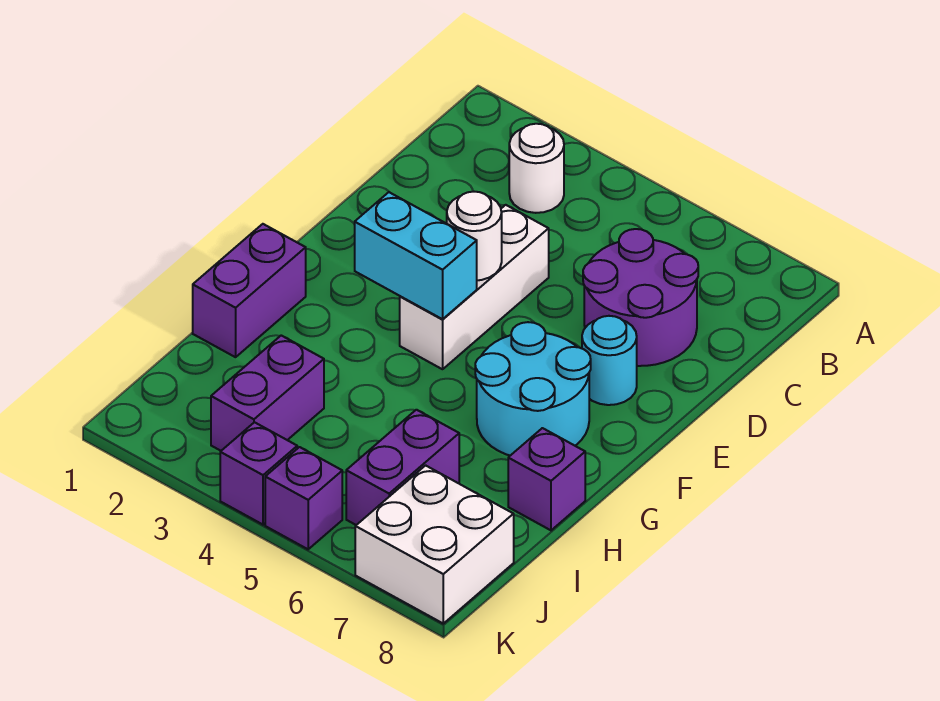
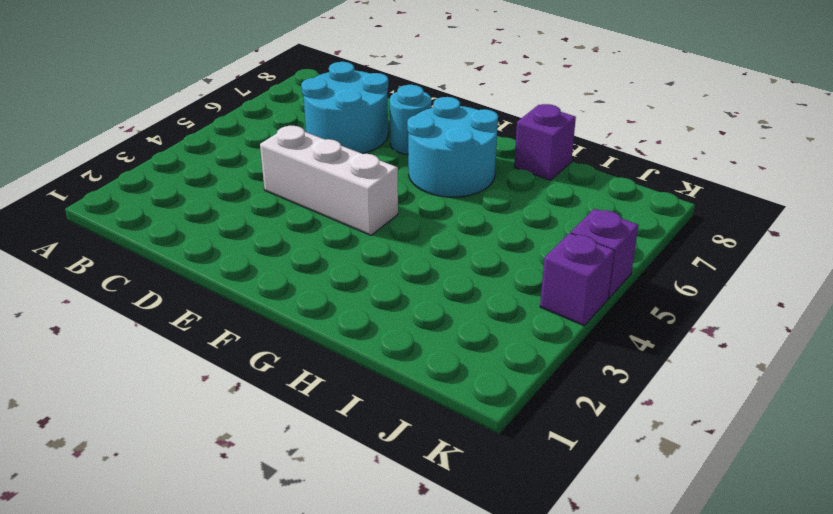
cyan 2x2 round brick [301,62,388,154] -> purple 2x2 round brick [583,229,698,366]
none -> white 1x1 round brick [509,124,564,213]
none -> purple 1x2 brick [193,224,306,357]
none -> purple 1x2 brick [211,335,324,451]

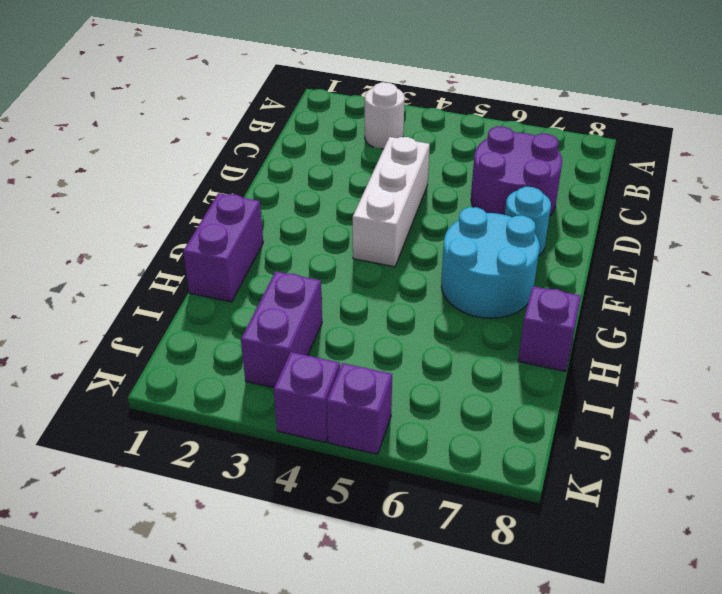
none -> purple 1x2 brick [346,410,459,525]
none -> white 2x2 brick [355,465,514,624]
none -> white 1x1 round brick [447,192,502,280]

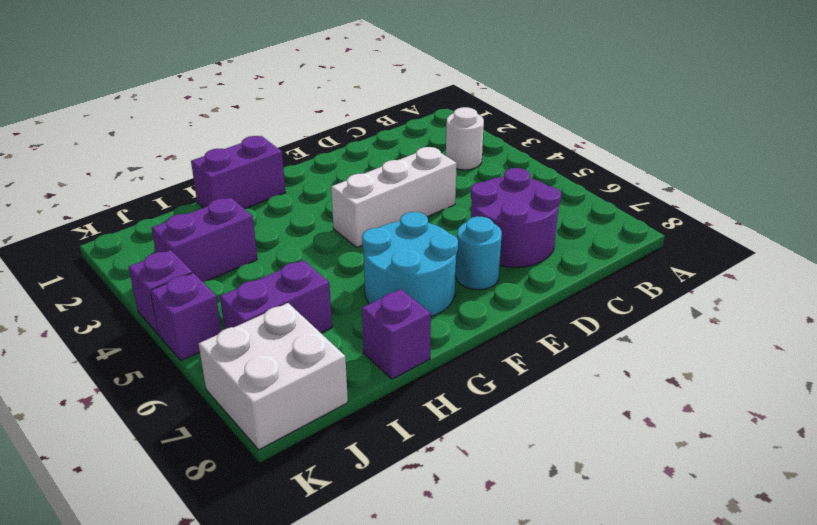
none -> white 1x1 round brick [447,192,502,280]
none -> cyan 1x2 brick [355,192,477,319]

